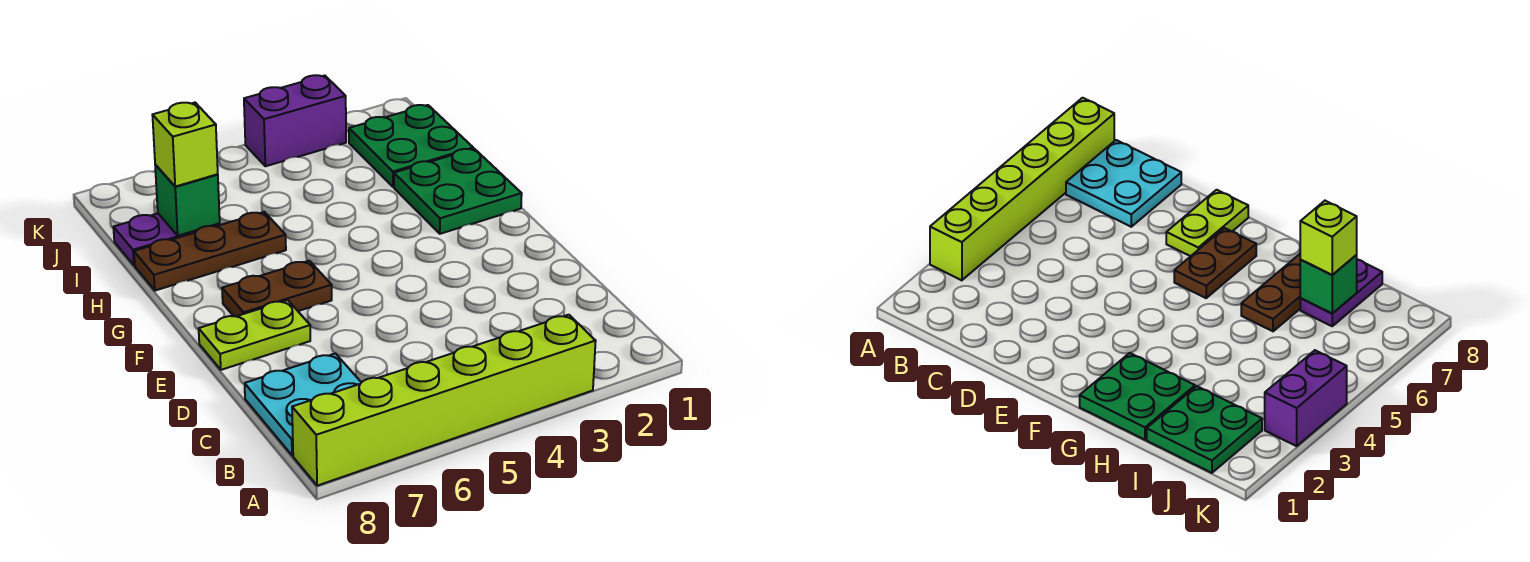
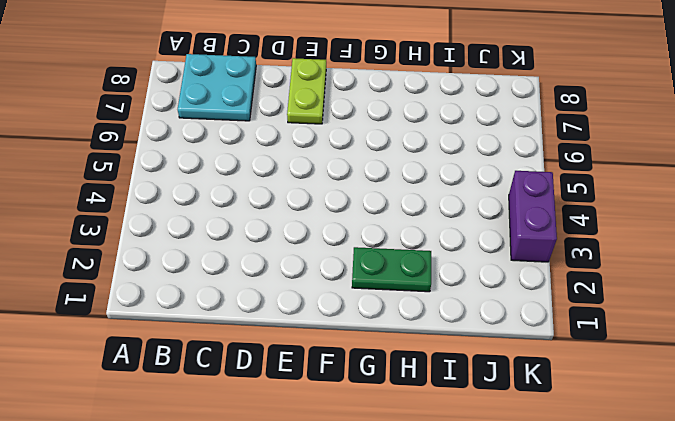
green 1x2 plate [352,247,431,292] -> green 2x2 plate [394,149,522,234]
none -> lime 1x6 brick [292,315,596,486]
none -> brown 1x2 plate [222,261,332,316]

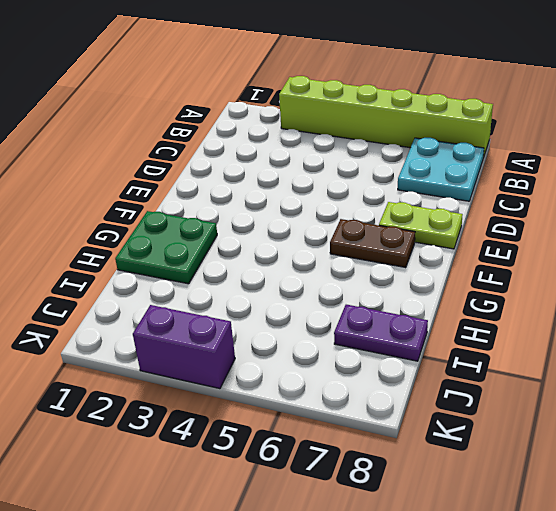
none -> brown 1x3 plate [134,212,286,291]
none -> green 2x2 plate [349,105,473,187]

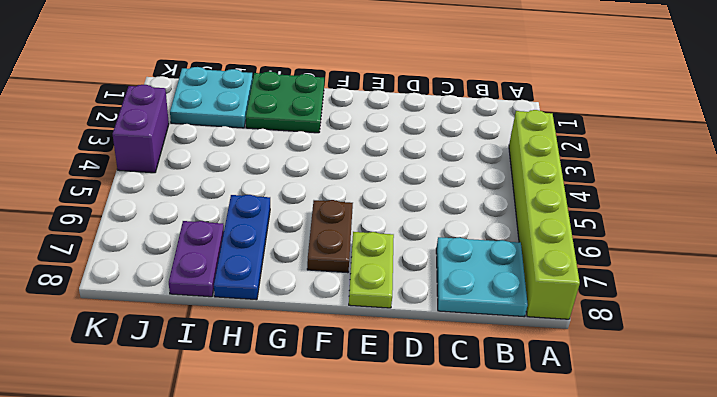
blue 1x3 plate [214,195,270,300] -> brown 1x3 plate [134,212,286,291]
cyan 2x2 plate [170,67,253,128] -> green 2x2 plate [349,105,473,187]
none -> green 1x1 brick [155,164,220,236]
none -> lime 1x1 brick [152,103,218,187]

